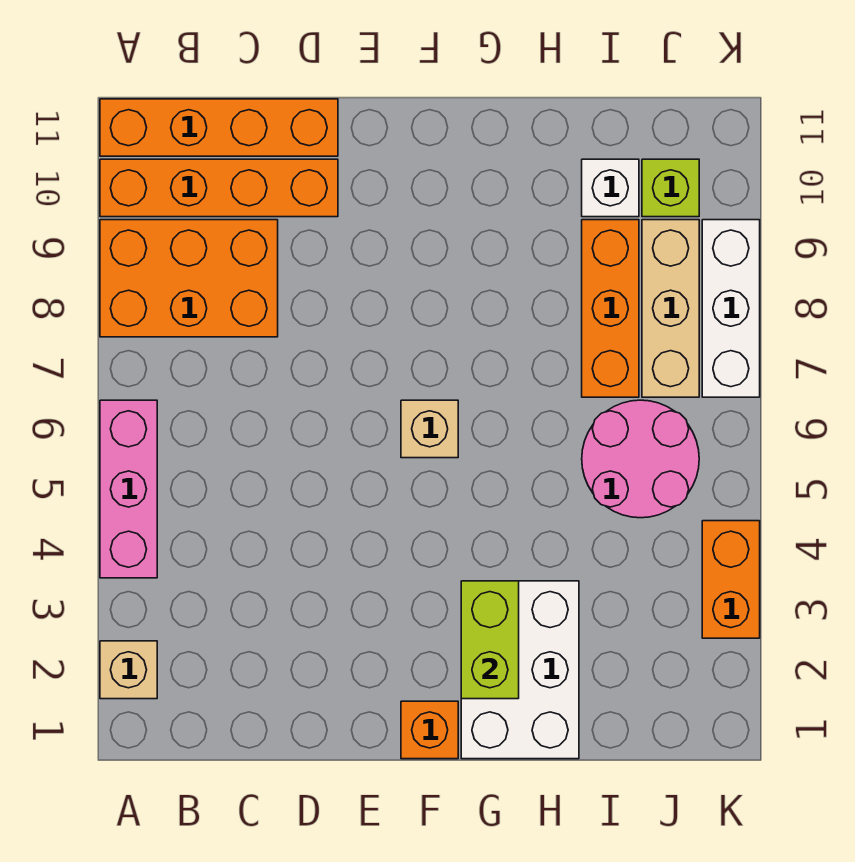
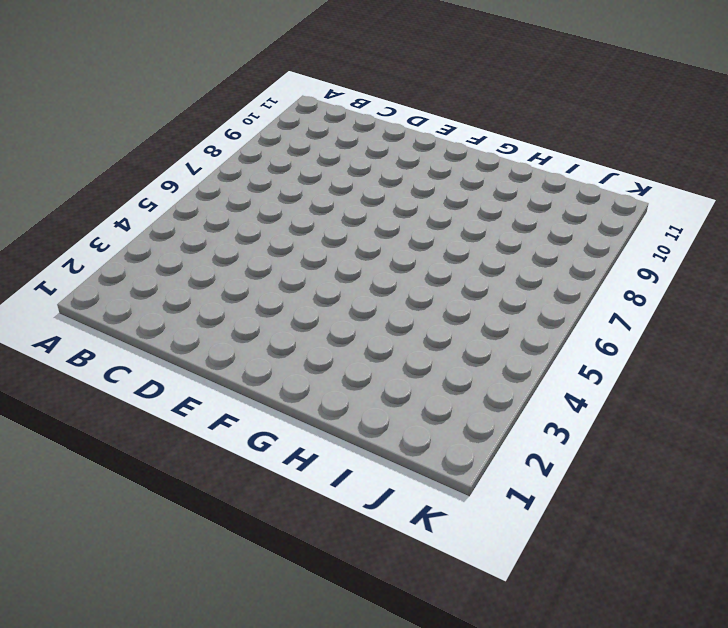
none -> tan 1x1 brick [100,641,157,699]
none -> pink 1x3 brick [100,400,157,578]
none -> orange 2x3 brick [100,220,278,337]

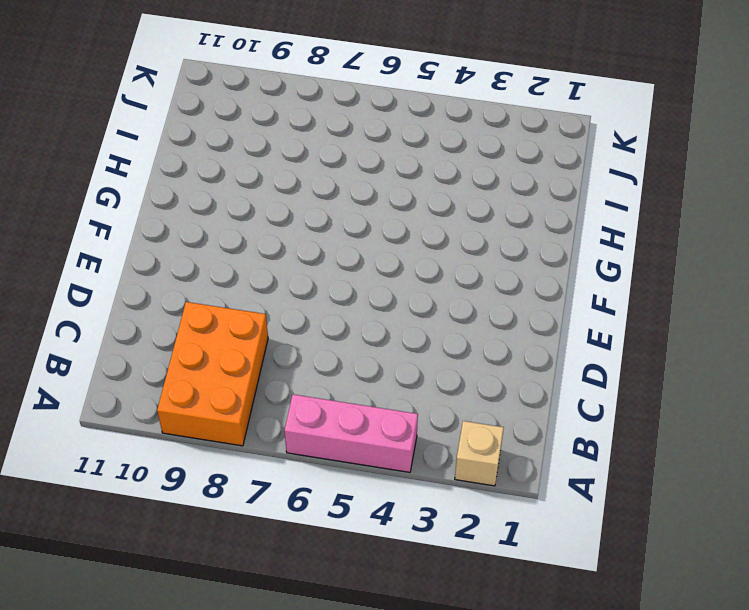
none -> orange 1x4 brick [100,159,338,217]
none -> orange 1x4 brick [100,99,338,156]
none -> orange 1x1 brick [401,701,458,759]

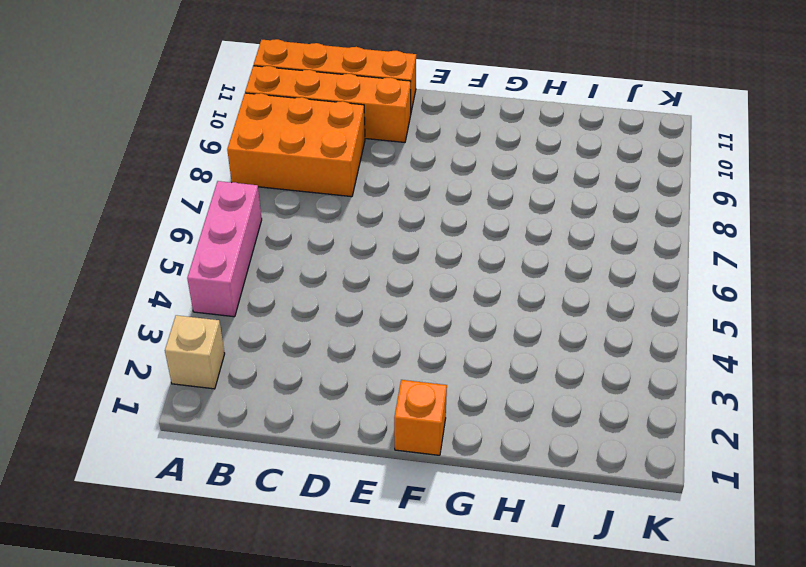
none -> tan 1x1 brick [401,400,458,458]
none -> white 2x3 brick [461,581,579,759]
none -> pink 2x2 round brick [582,400,699,518]

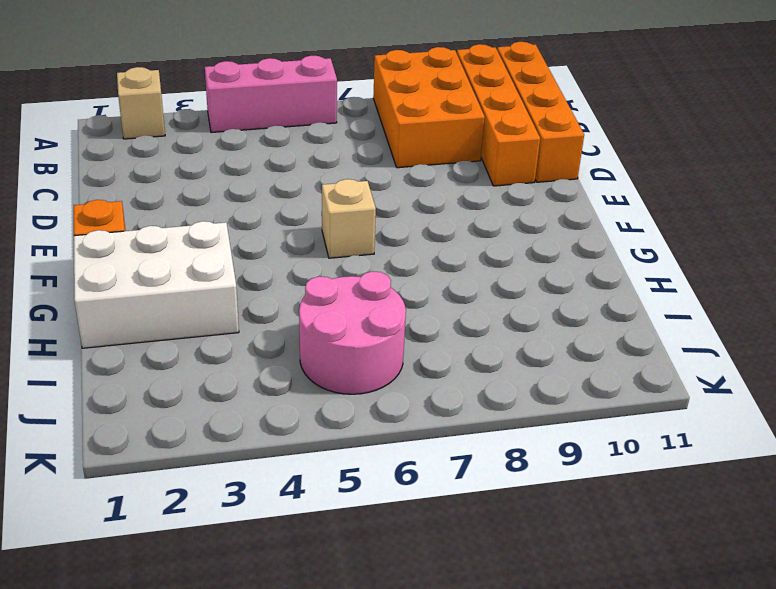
none -> orange 1x3 brick [582,220,639,397]
none -> white 1x1 brick [582,159,639,217]
none -> tan 1x3 brick [642,220,699,397]

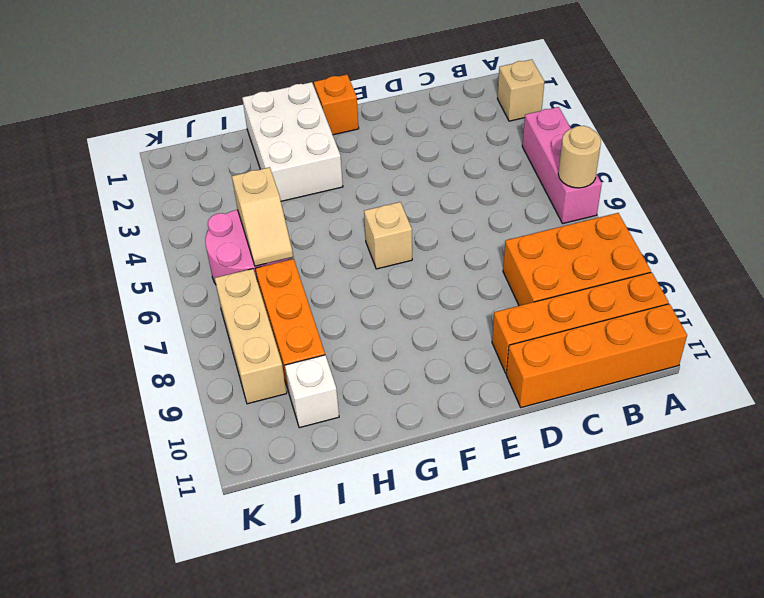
tan 1x1 round brick [558,126,601,188] -> none
tan 1x2 slope [232,167,293,266] -> none
none -> lime 1x1 brick [642,159,699,217]
none -> orange 1x2 brick [702,521,760,638]
none -> white 1x3 brick [702,220,760,397]

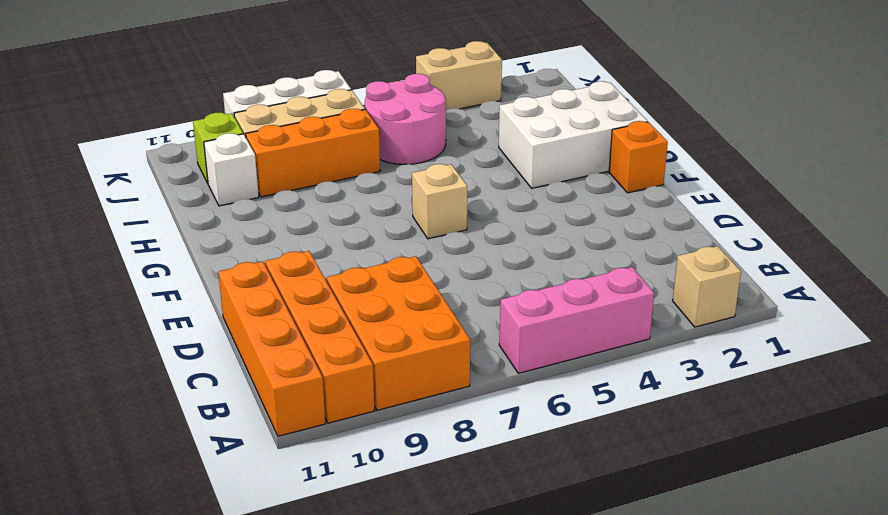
tan 1x2 brick [416,41,502,110] -> orange 1x2 brick [702,521,760,638]
none -> lime 1x2 brick [461,581,519,699]

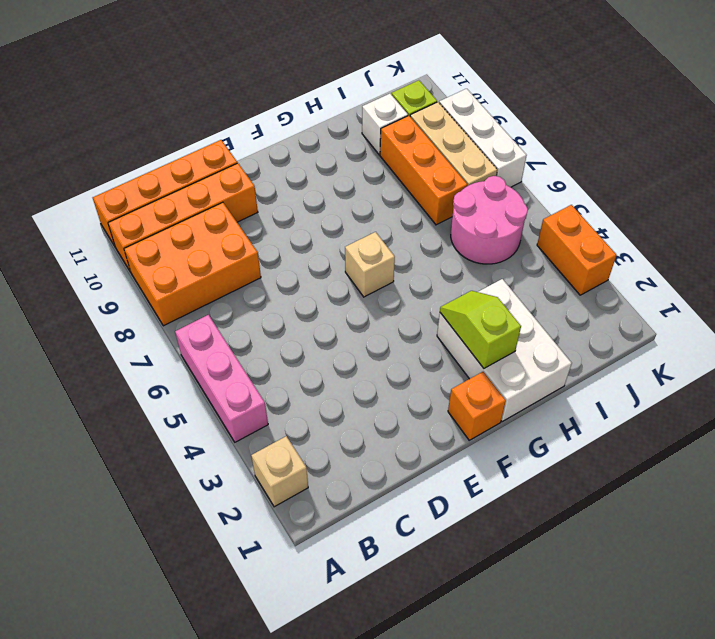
lime 1x2 slope [440,291,521,368] -> lime 1x2 brick [461,581,519,699]

